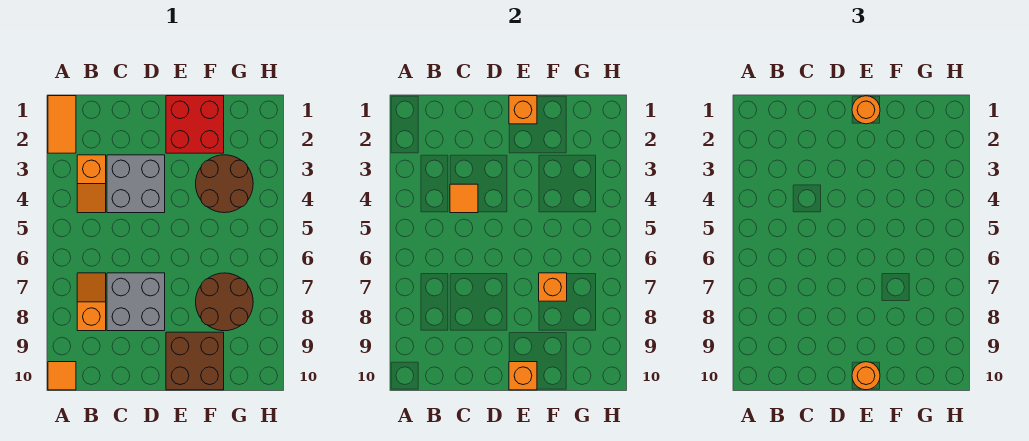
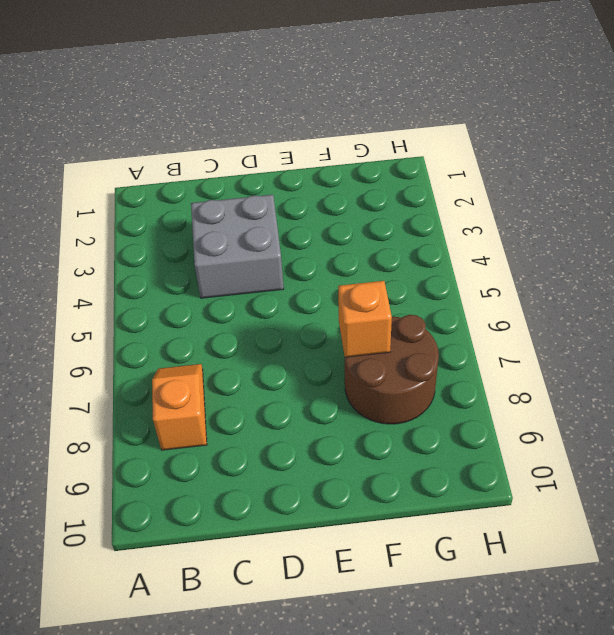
none -> orange 1x2 tile [48,96,76,153]
none -> orange 1x1 tile [48,362,76,390]
none -> orange 1x2 slope [77,155,106,213]

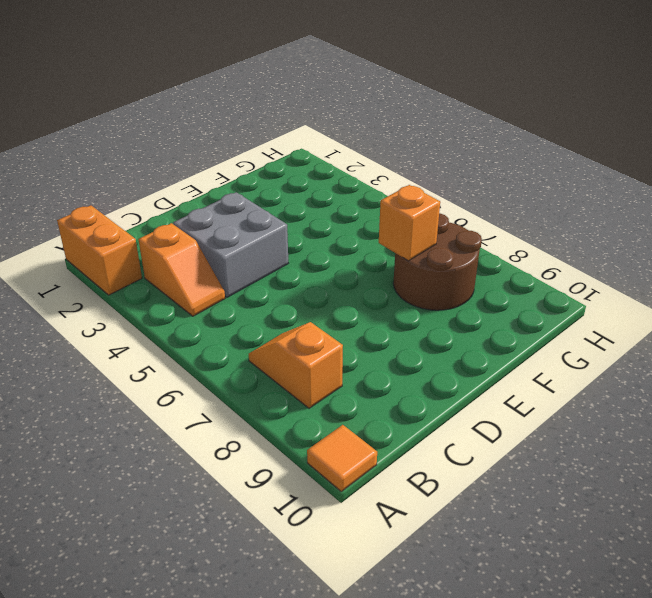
orange 1x2 brick [57,205,142,295] -> orange 1x2 tile [48,96,76,153]
none -> grey 2x2 brick [107,273,165,331]
none -> red 2x2 brick [166,96,224,153]
none -> brown 2x2 brick [166,332,224,390]

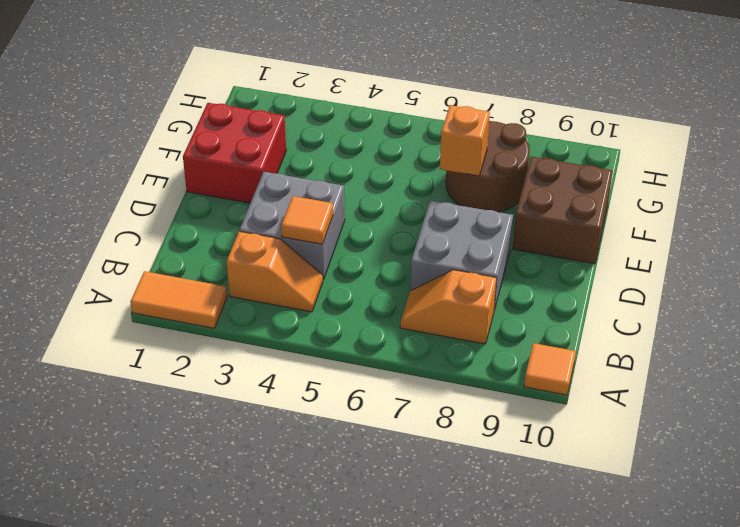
none -> brown 2x2 round brick [196,155,253,213]
none -> orange 1x1 brick [509,96,537,124]
none -> orange 1x1 brick [509,362,537,390]

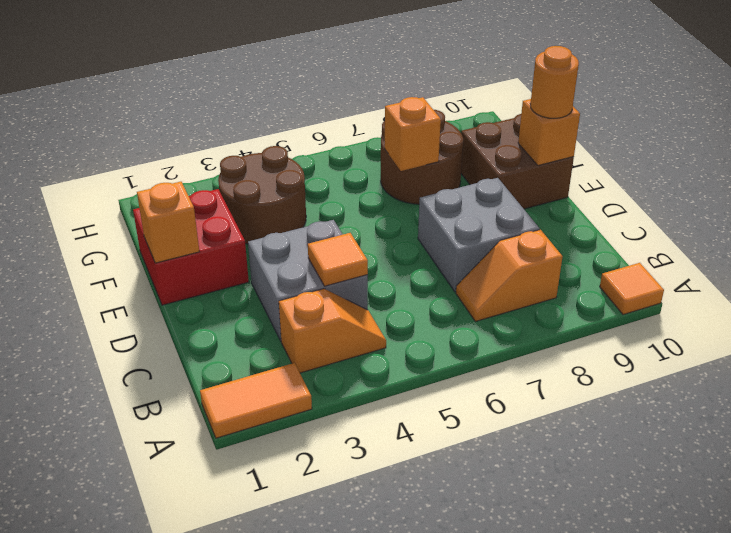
none -> orange 1x1 round brick [852,96,880,124]

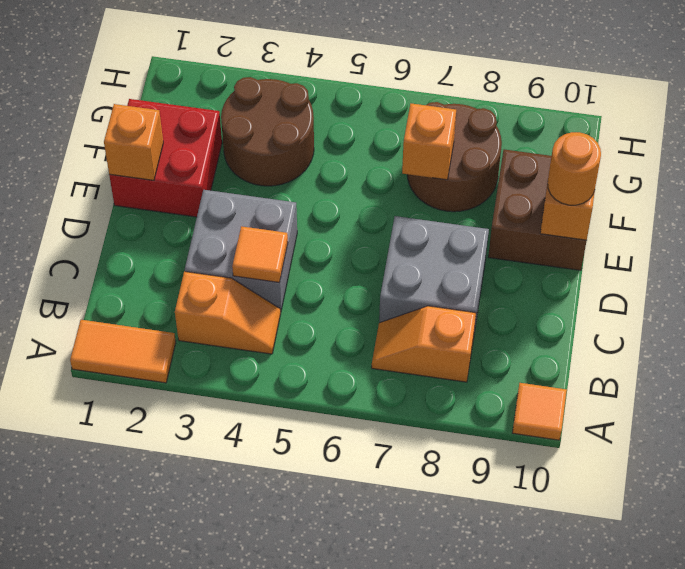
none -> orange 1x1 round brick [852,96,880,124]

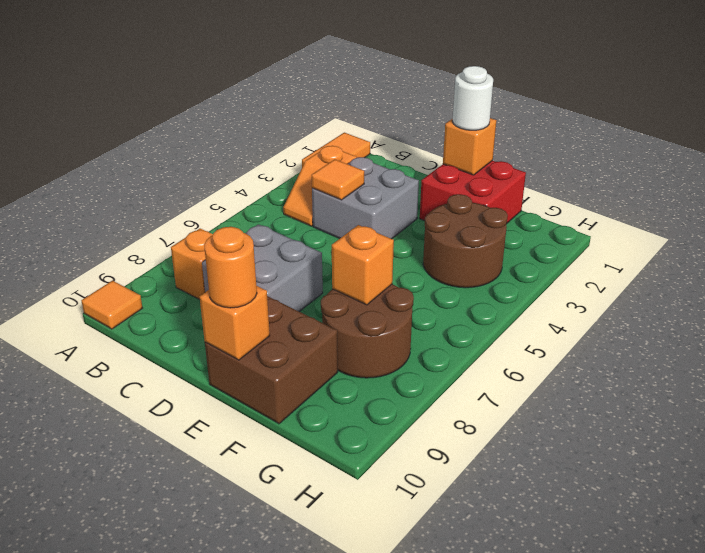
white 1x1 round brick [452,66,493,130] -> orange 1x1 round brick [852,96,880,124]

